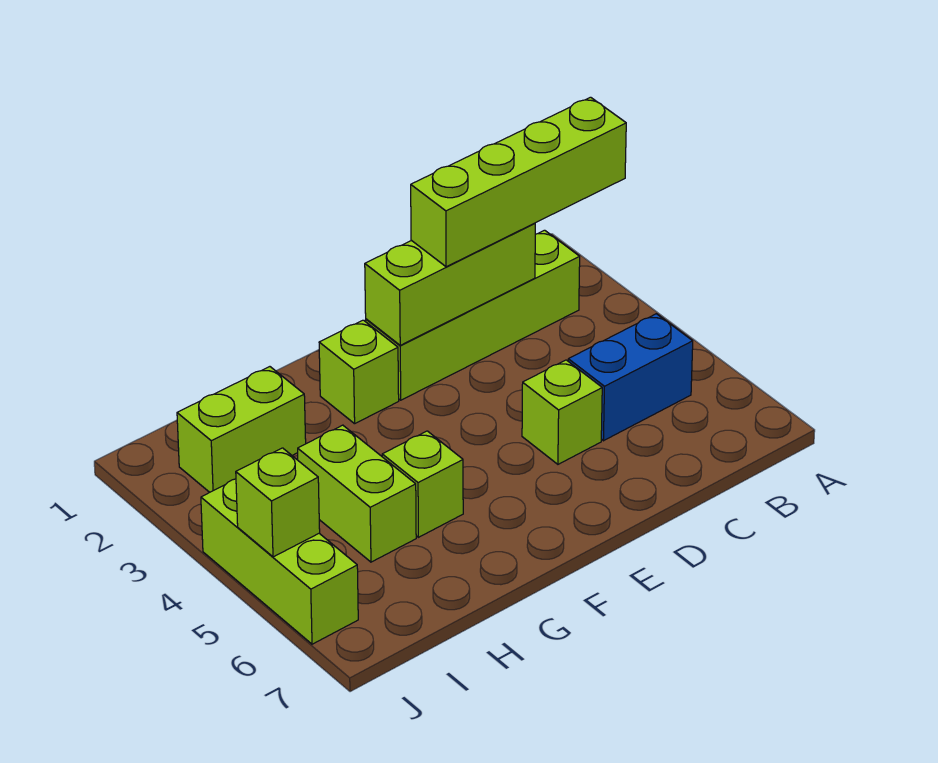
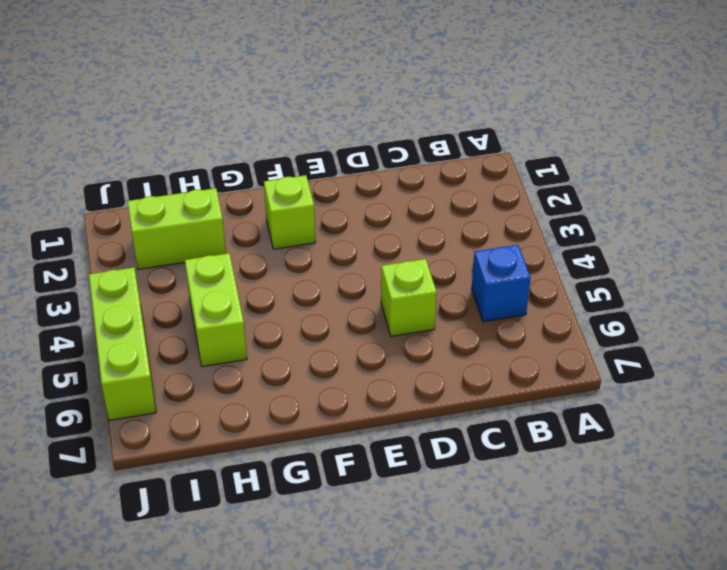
blue 1x1 brick [472,245,531,322] -> blue 1x2 brick [568,314,693,441]
none -> lime 1x4 brick [366,230,580,400]
none -> lime 1x1 brick [382,431,463,537]

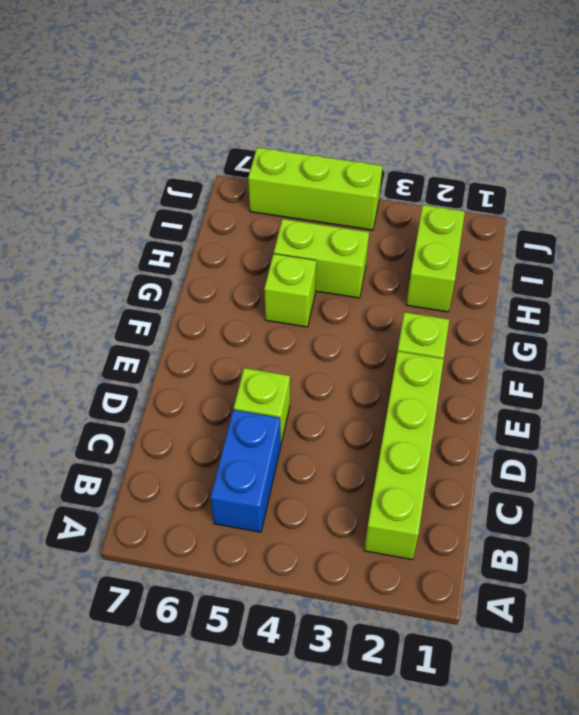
none -> lime 1x3 brick [365,223,535,345]
none -> lime 1x1 brick [236,448,320,557]

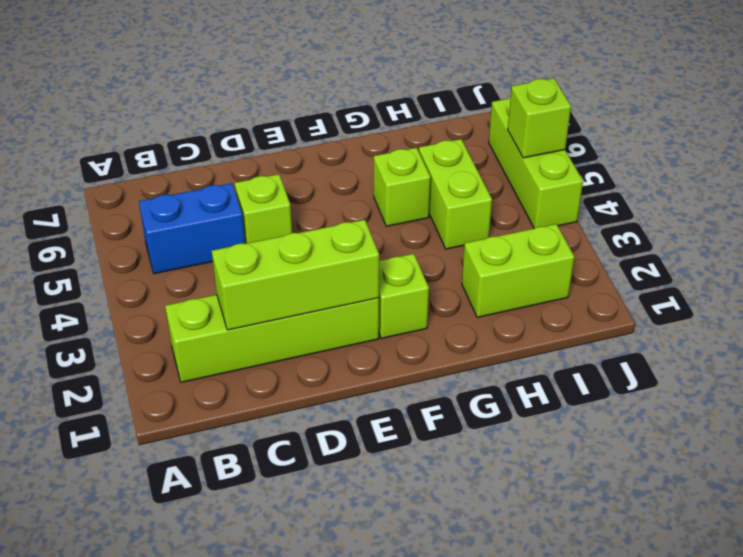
none -> lime 1x4 brick [411,97,626,267]

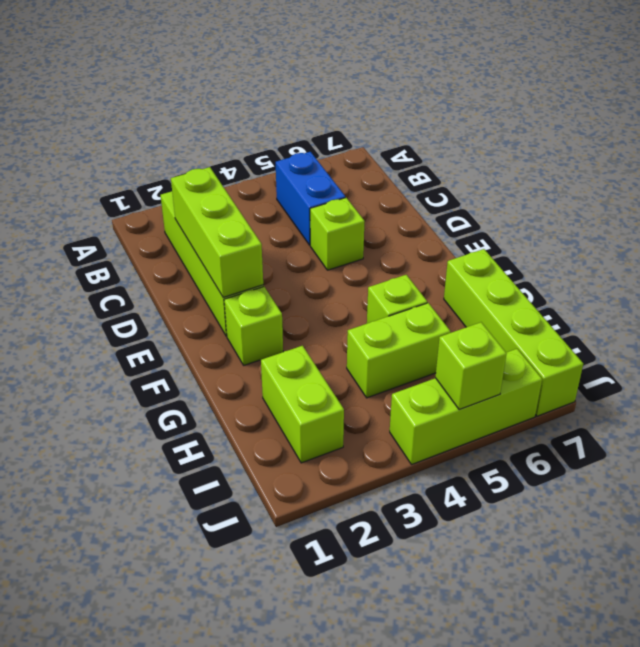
lime 1x4 brick [444,249,583,416] -> lime 1x4 brick moved to [411,97,626,267]

